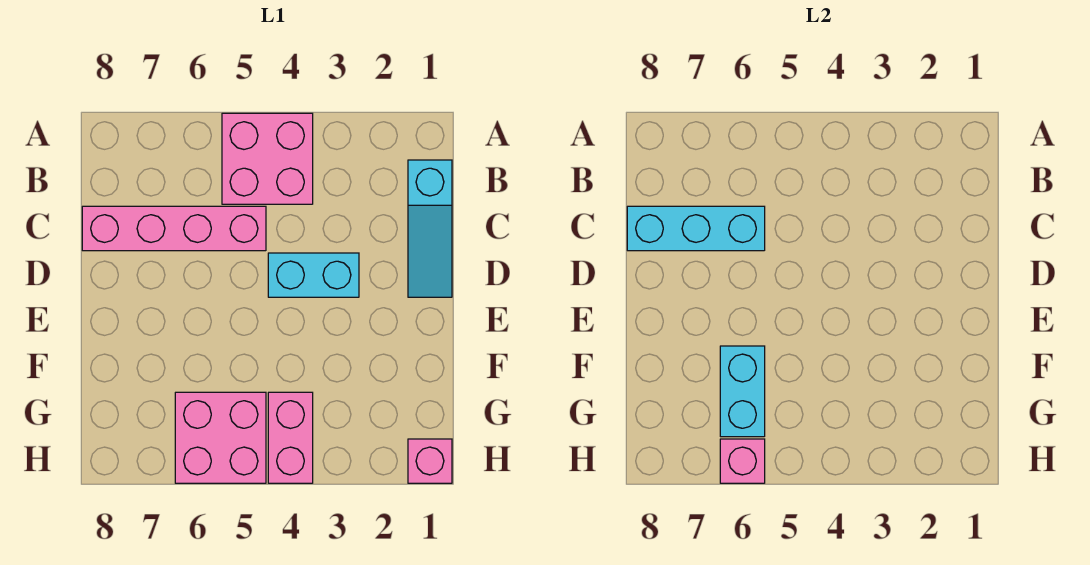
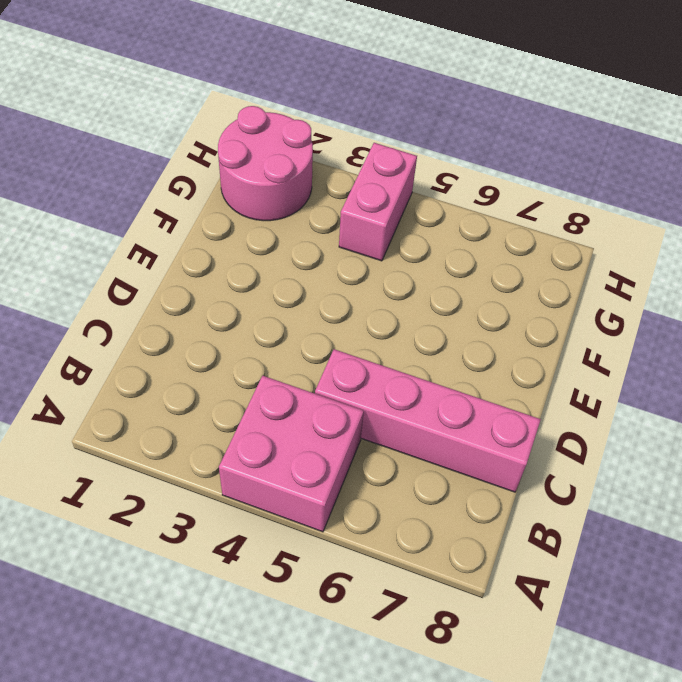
pink 2x2 round brick [218,106,313,221] -> pink 1x1 brick [408,439,452,483]
none -> cyan 1x3 slope [408,160,452,297]
none -> cyan 1x2 brick [268,253,359,297]

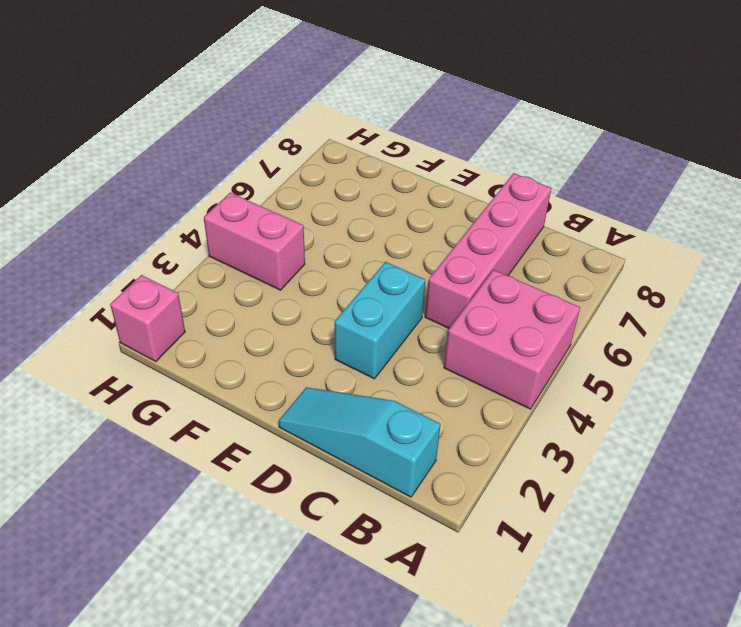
none -> pink 2x2 brick [175,392,266,483]
none -> cyan 1x3 brick [627,206,765,251]

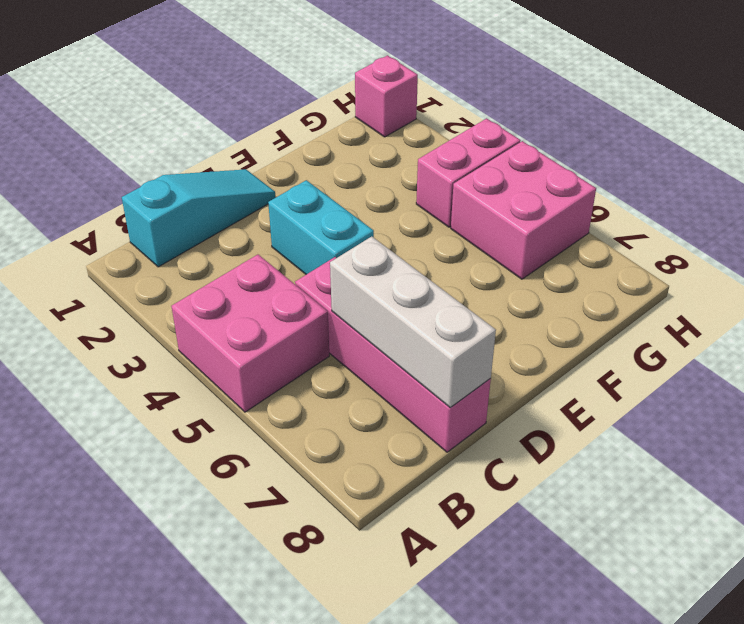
white 1x3 brick [330,236,496,408] -> cyan 1x3 brick [627,206,765,251]
none -> cyan 1x2 brick [720,346,765,437]
none -> pink 1x1 brick [720,439,765,483]

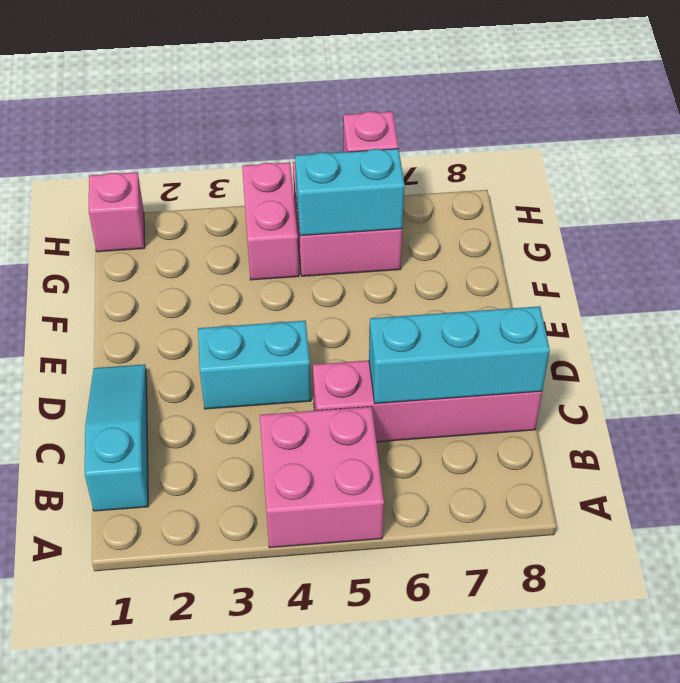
cyan 1x2 brick [295,149,405,236] -> cyan 1x2 brick turned to [720,346,765,437]

